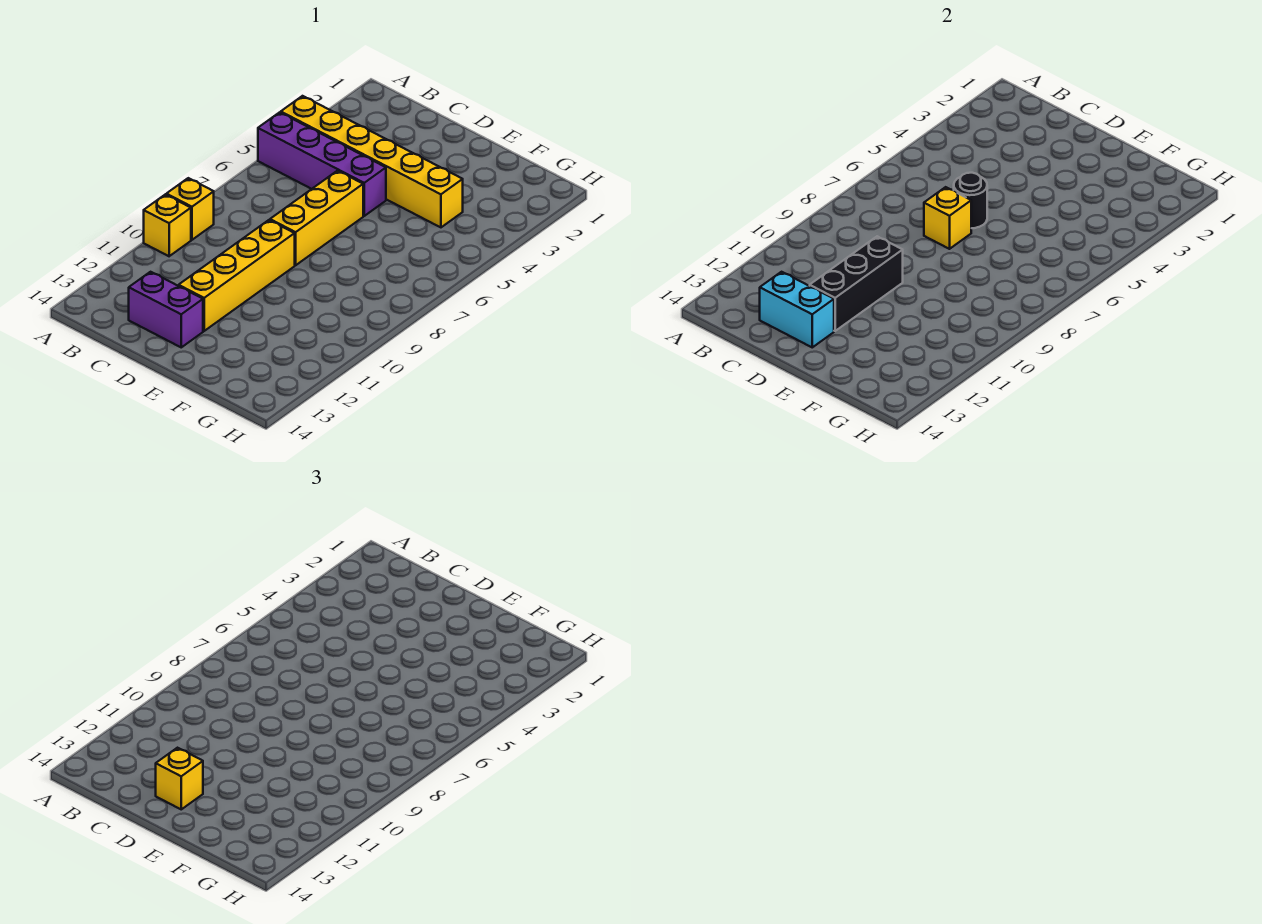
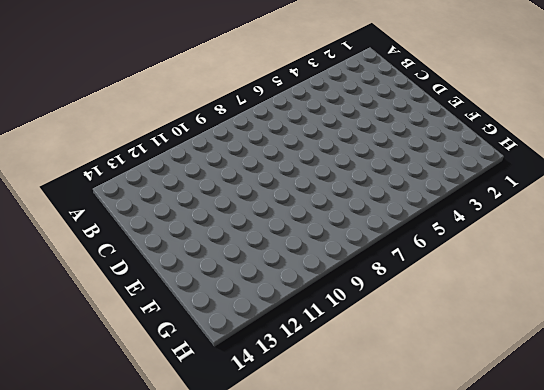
none -> yellow 1x6 brick [281,96,463,227]
none -> purple 1x4 brick [258,112,386,216]
none -> yellow 1x1 brick [166,178,214,240]

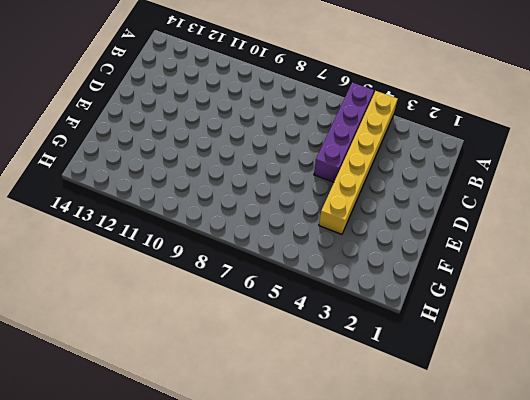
none -> yellow 1x1 brick [166,178,214,240]
none -> yellow 1x1 brick [144,194,191,256]
none -> purple 1x2 brick [129,272,203,347]

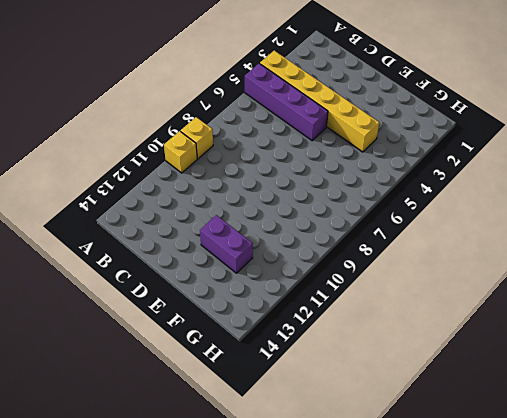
purple 1x2 brick [200,215,253,273] -> purple 1x2 brick moved to [129,272,203,347]
none -> yellow 1x3 brick [270,171,363,265]
none -> yellow 1x4 brick [179,220,295,331]
none -> cyan 1x2 brick [760,272,834,347]

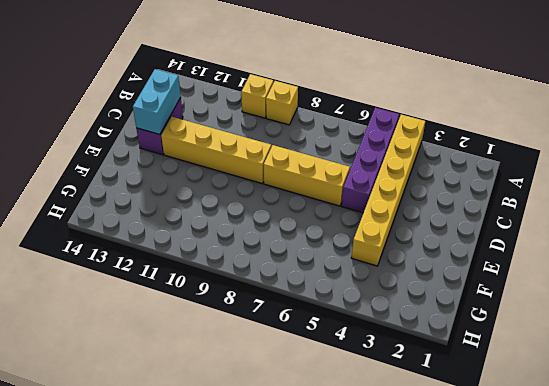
none -> black 1x1 round brick [954,173,987,228]
none -> yellow 1x1 brick [924,187,971,249]
none -> black 1x3 brick [810,236,903,331]

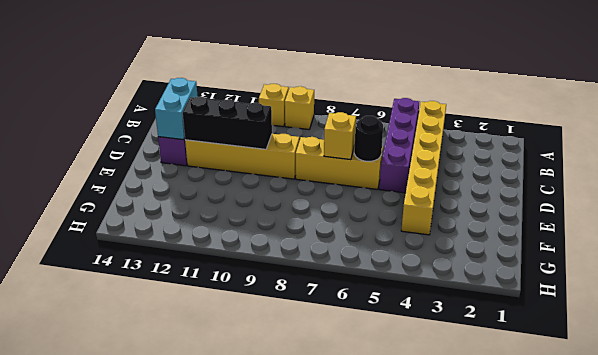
none -> yellow 1x1 brick [156,748,203,809]

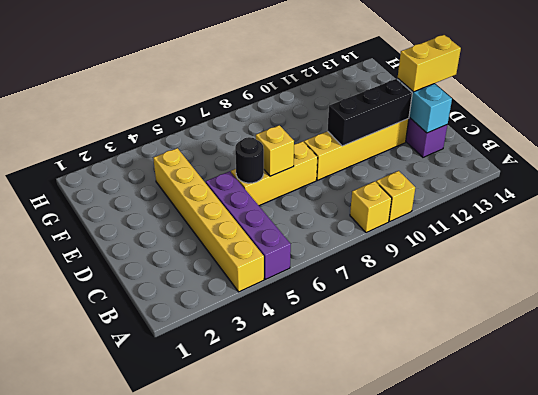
yellow 1x2 brick [398,35,461,92] -> yellow 1x1 brick [156,748,203,809]

